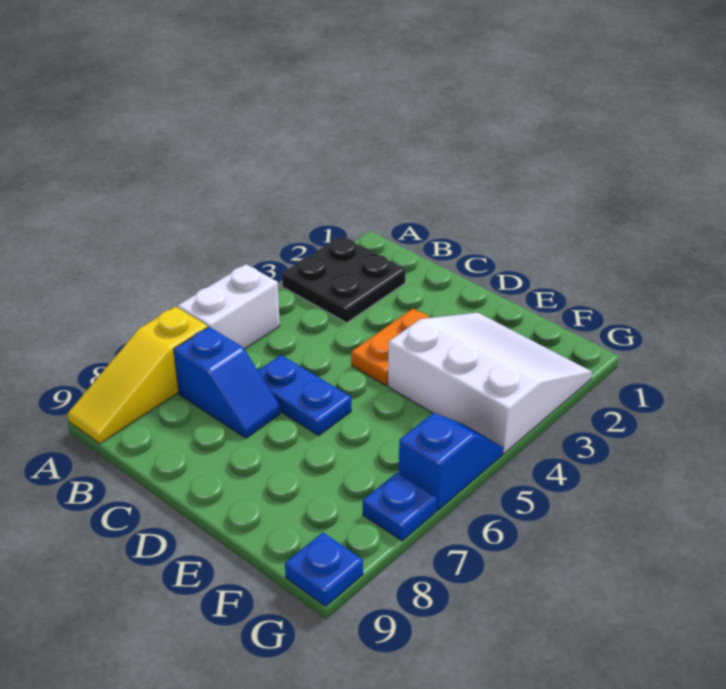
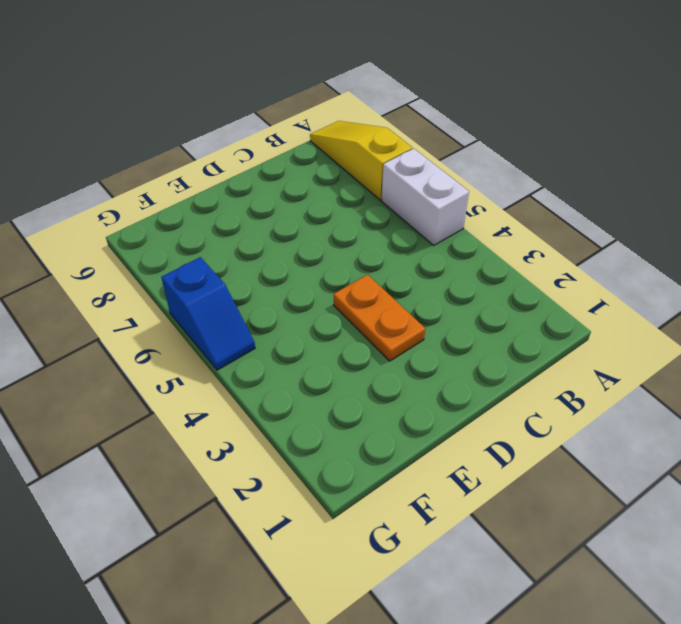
none -> black 2x2 plate [282,236,406,323]
none -> blue 1x2 slope [173,327,280,438]

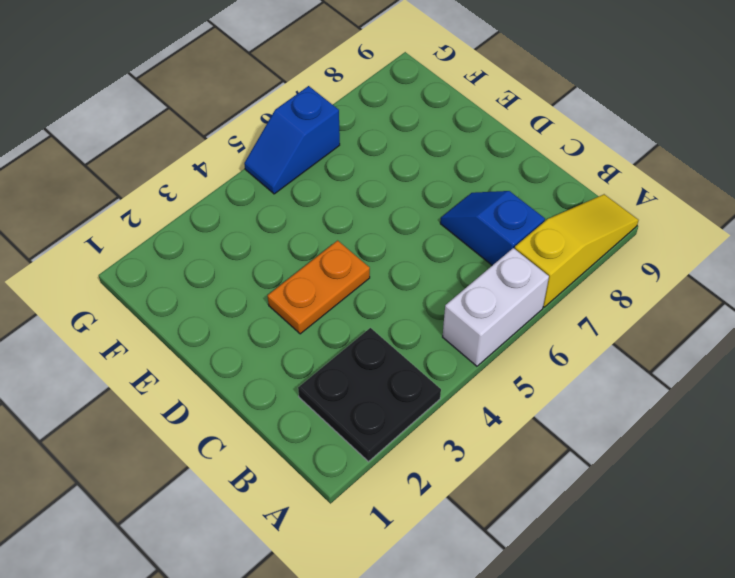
none -> blue 1x2 plate [258,355,351,435]
none -> white 3x3 slope [388,312,592,454]

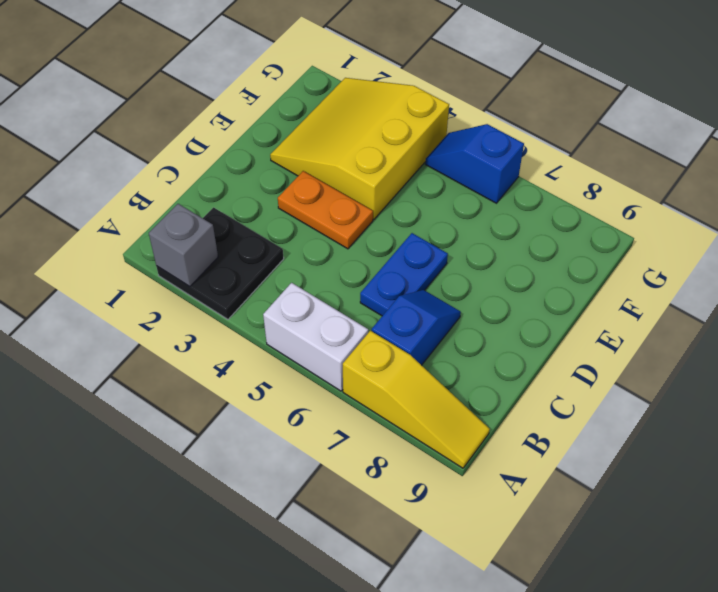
grey 1x1 brick [149,204,218,287] -> none
yellow 3x3 slope [270,78,449,219] -> white 3x3 slope [388,312,592,454]
none -> blue 1x1 plate [363,473,437,541]
none -> blue 1x1 plate [285,532,363,606]

